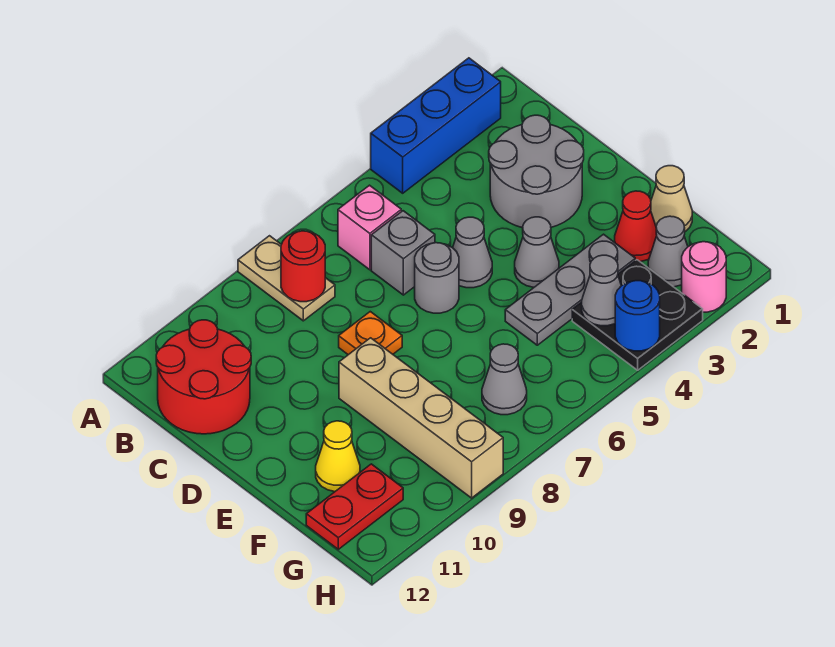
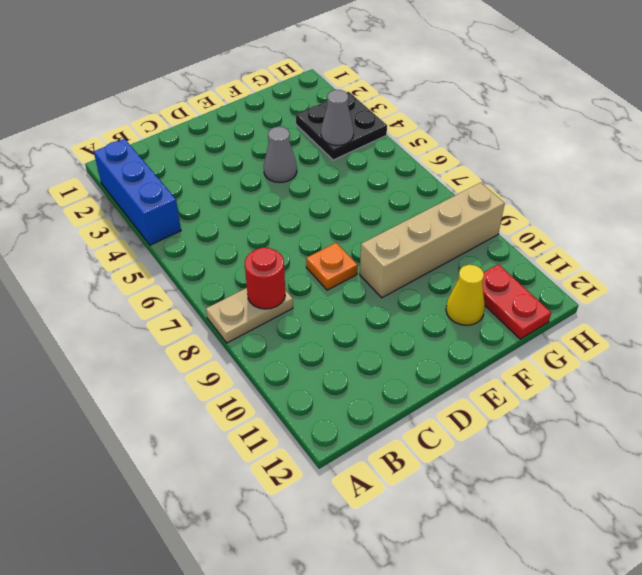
none -> pink 1x1 brick [338,185,401,270]
none -> red 2x2 round brick [156,320,251,434]
none -> grey 2x2 round brick [489,115,584,228]

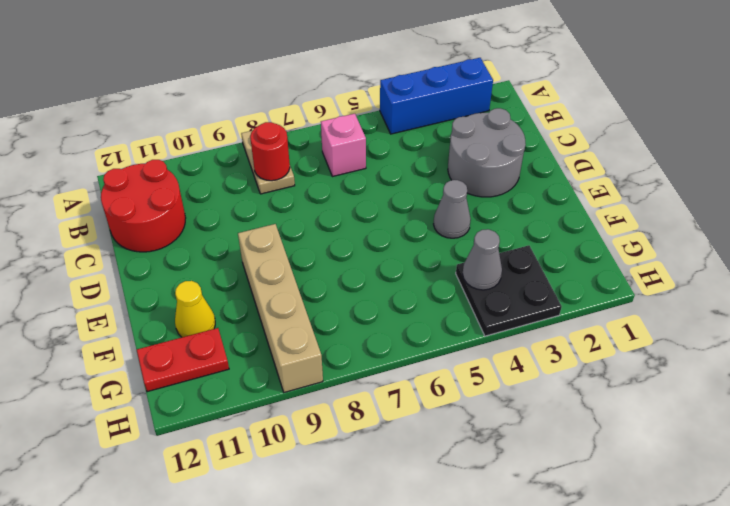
none -> grey 1x1 brick [371,211,435,295]
none -> grey 1x1 cone [453,217,492,288]
none -> grey 1x1 round brick [415,243,459,313]

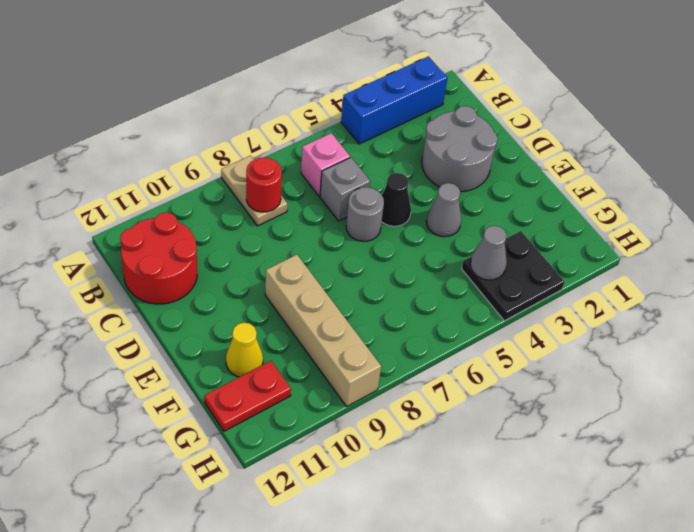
black 1x1 cone [382,173,411,226] -> grey 1x1 cone [453,217,492,288]
none -> orange 1x1 plate [339,312,402,355]
none -> tan 1x1 cone [651,166,692,232]
none -> red 1x1 cone [615,191,657,262]

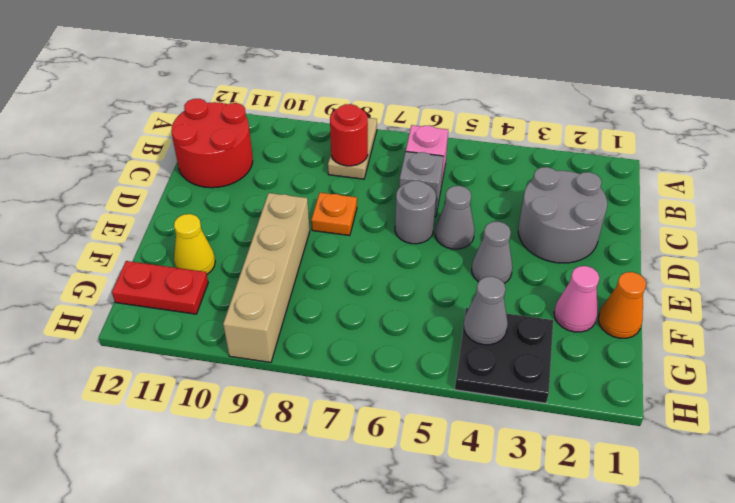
orange 1x1 cone [598,272,646,338] -> tan 1x1 cone [651,166,692,232]
pink 1x1 cone [554,266,599,332] -> red 1x1 cone [615,191,657,262]
none -> blue 1x3 brick [371,58,501,193]
none -> grey 1x3 plate [505,234,635,345]
none -> grey 1x1 cone [648,216,688,287]

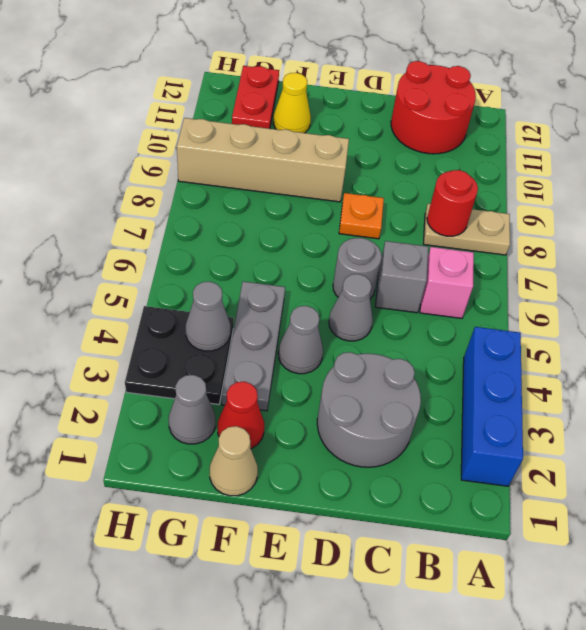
none -> grey 1x1 cone [482,344,527,415]
none -> pink 1x1 round brick [682,242,726,312]
none -> blue 1x1 round brick [615,281,660,351]

